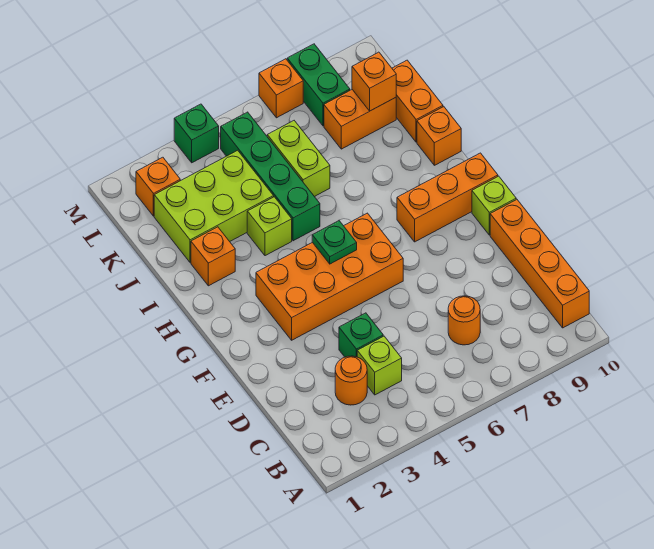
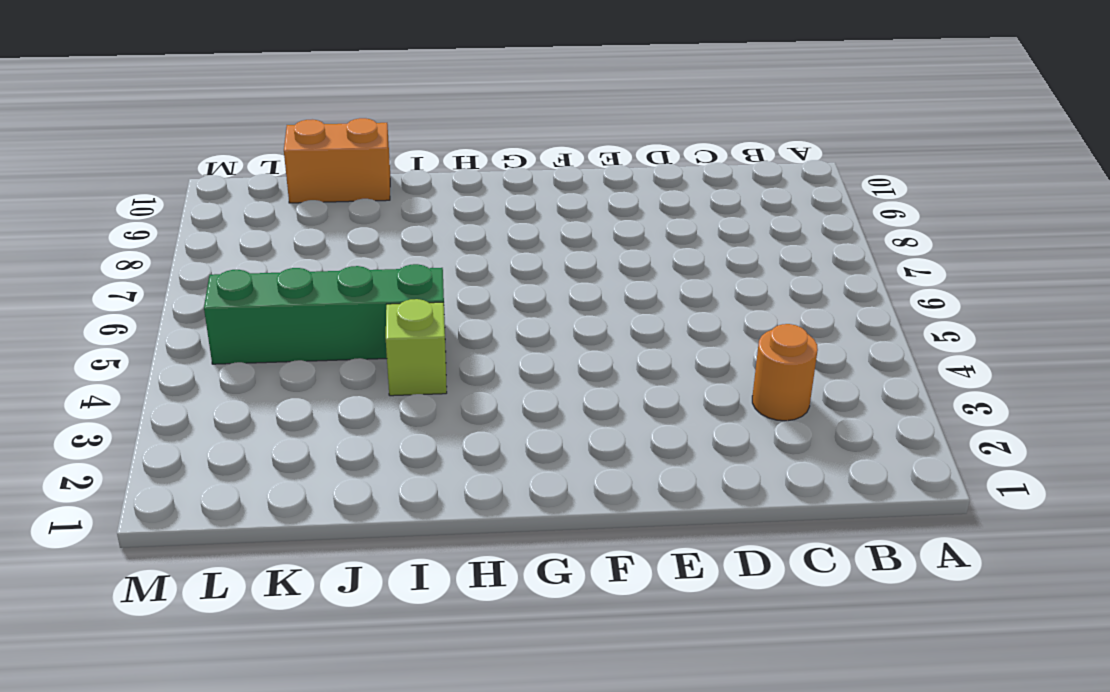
none -> orange 1x4 brick [490,199,589,328]
none -> lime 1x1 brick [357,336,402,395]
none -> orange 1x1 round brick [448,296,480,345]

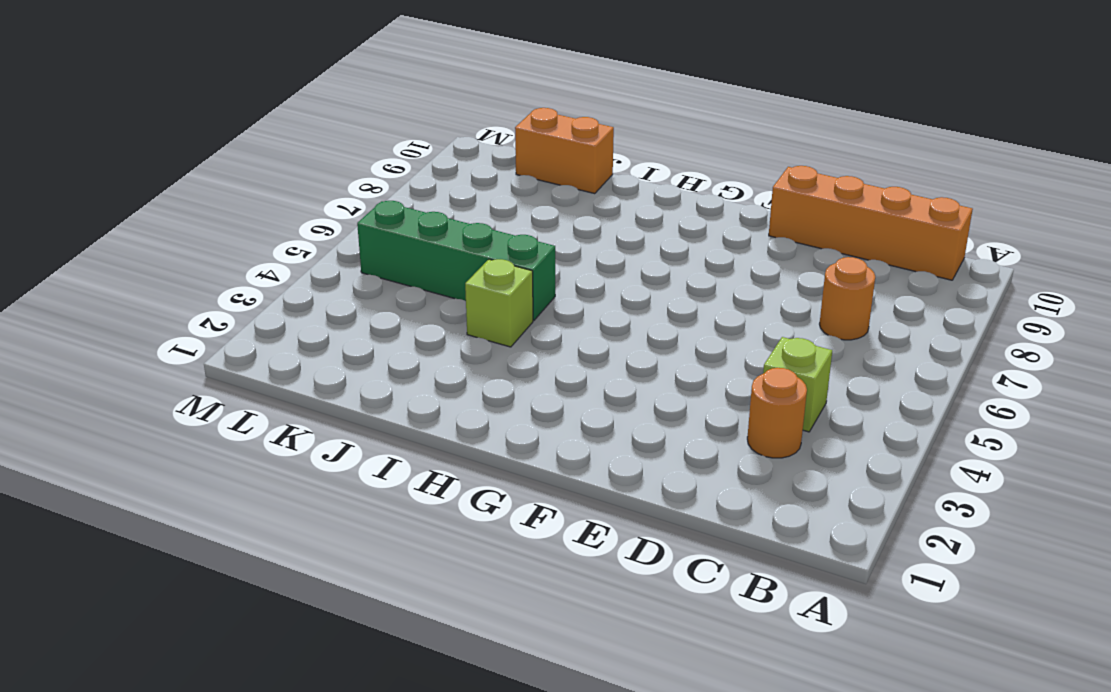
none -> green 1x1 brick [339,313,383,357]
none -> orange 2x4 brick [256,213,403,340]
none -> lime 1x1 brick [472,176,516,235]

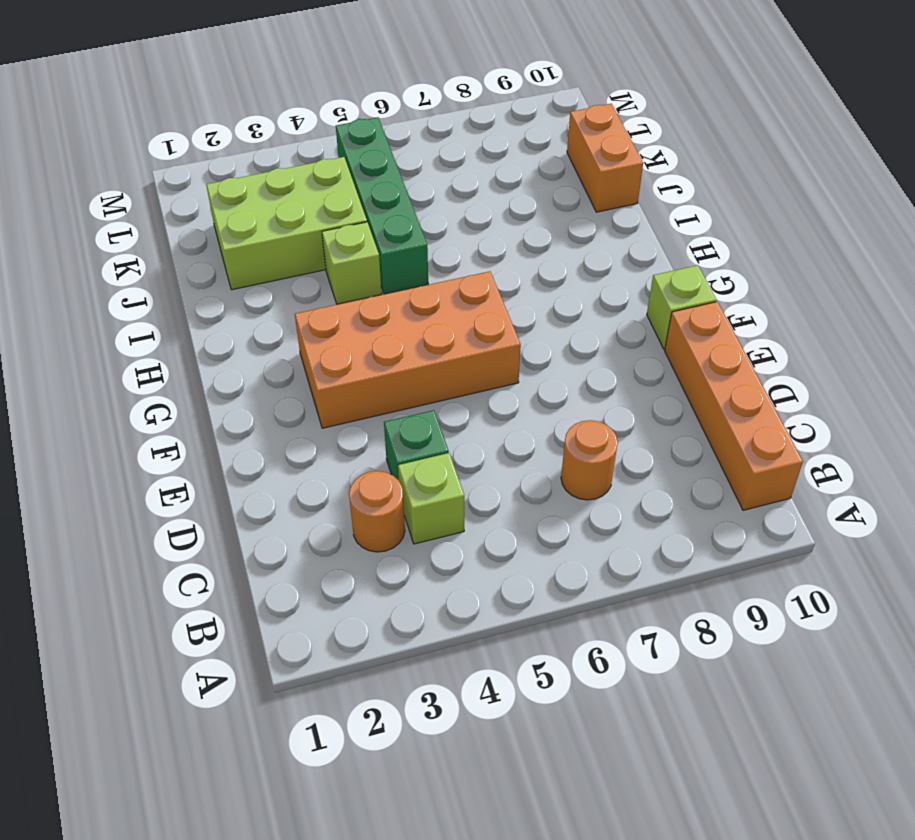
none -> orange 1x3 brick [397,153,498,242]
none -> orange 1x1 brick [191,227,235,286]
none -> orange 1x1 brick [417,107,461,165]

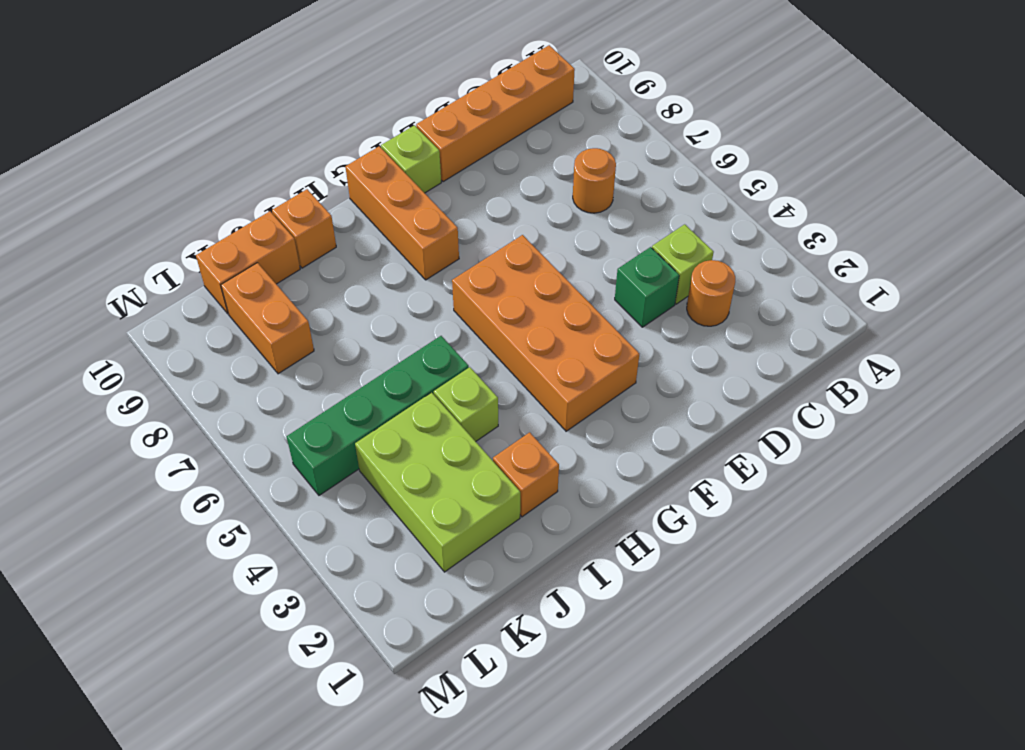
none -> lime 1x2 brick [267,121,330,197]
none -> orange 1x1 brick [136,157,180,216]
none -> green 1x2 brick [287,44,350,126]

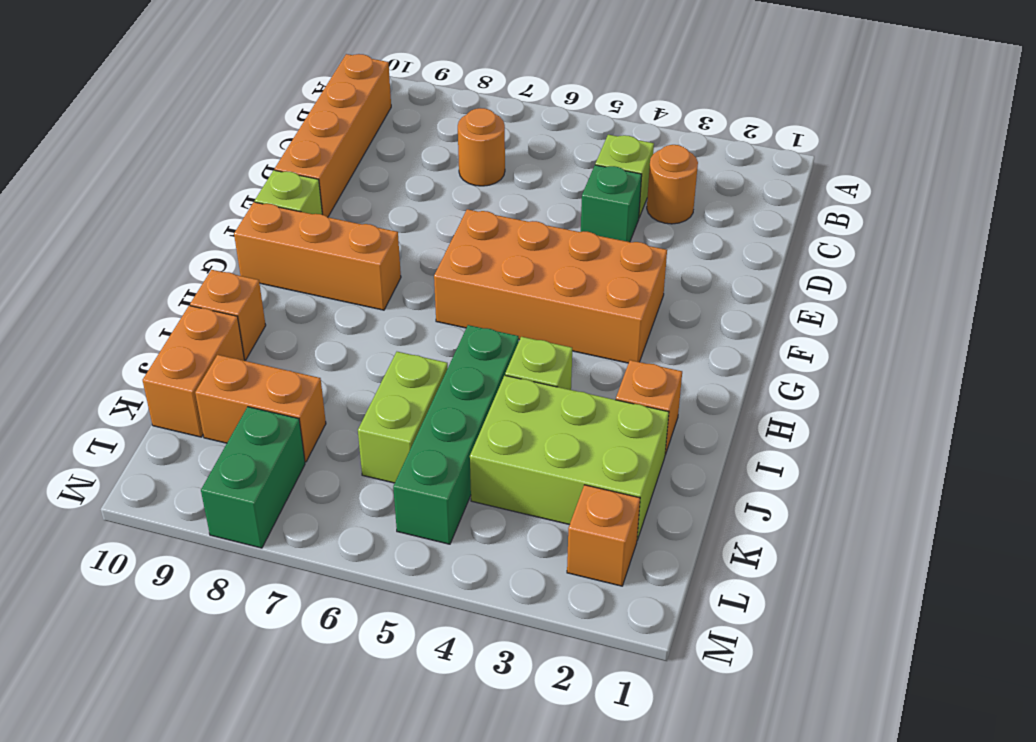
none -> green 1x1 brick [174,104,219,163]
none -> orange 1x1 brick [259,59,303,118]
none -> green 1x1 plate [312,221,357,264]

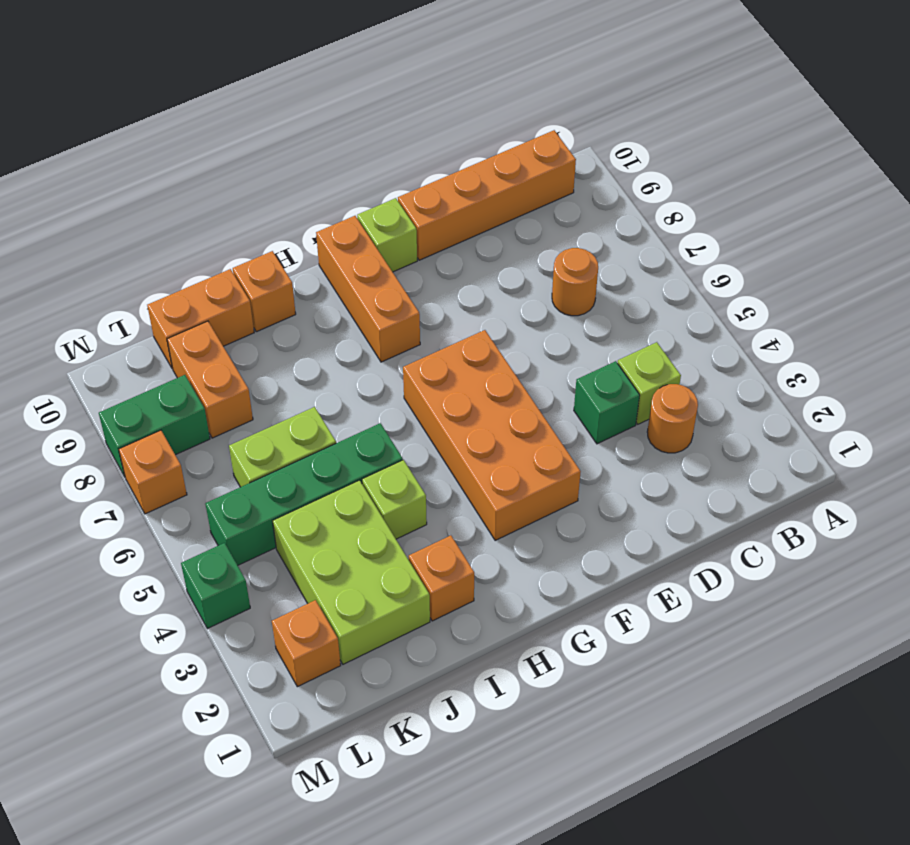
none -> green 1x1 plate [312,221,357,264]
none -> orange 1x1 brick [352,52,396,111]

